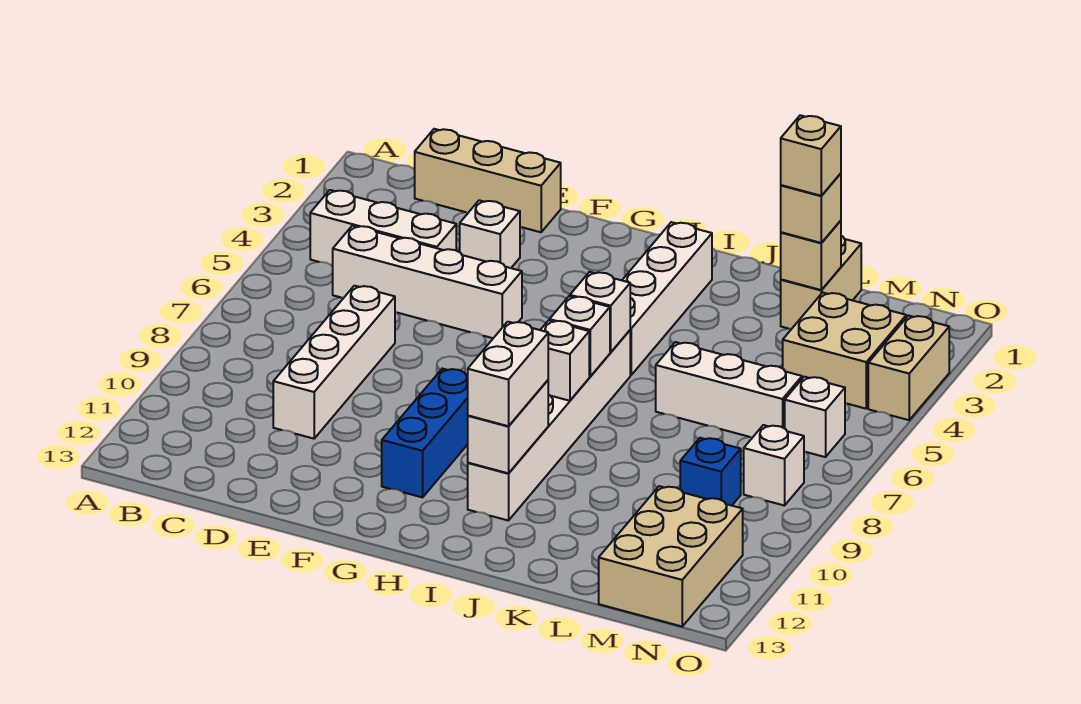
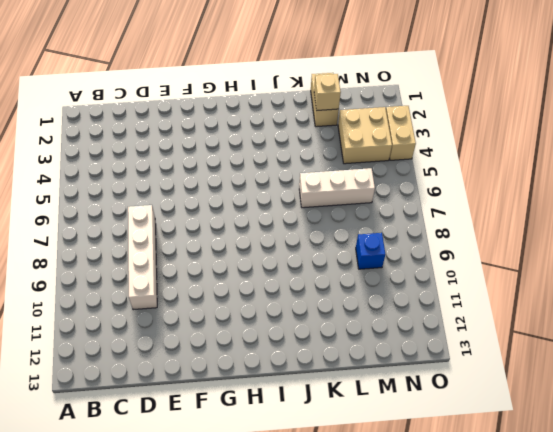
none -> white 1x3 brick [310,190,456,266]
none -> tan 1x3 brick [415,129,561,232]
none -> white 1x4 brick [333,226,522,338]

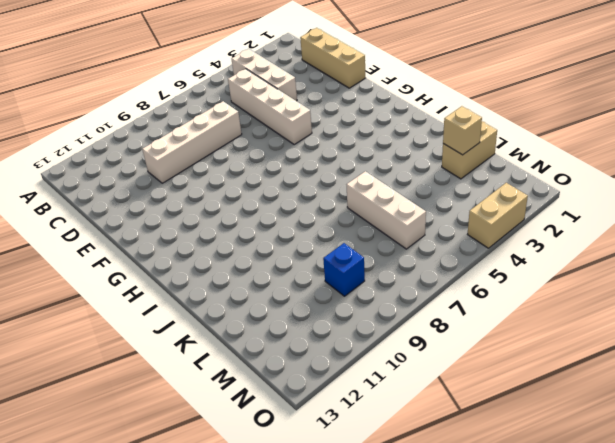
none -> white 1x1 brick [460,200,520,268]
none -> blue 1x3 brick [382,369,468,497]
none -> white 1x4 brick [622,222,712,375]

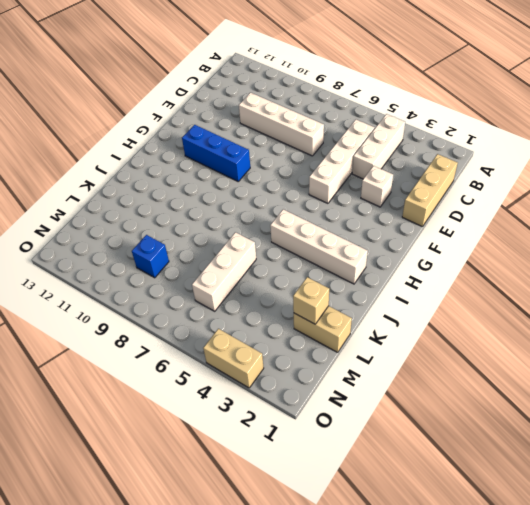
none -> white 1x6 brick [468,330,630,521]
none -> tan 2x2 brick [783,293,906,409]
none -> tan 2x3 brick [599,486,743,626]

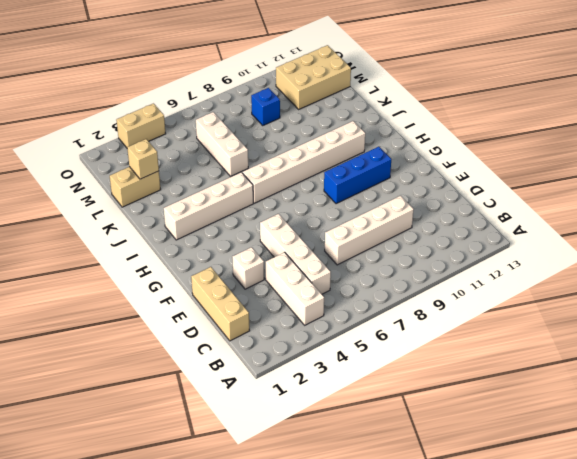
none -> tan 2x2 brick [783,293,906,409]
none -> white 1x1 brick [785,377,845,457]
none -> white 1x1 brick [744,425,804,506]

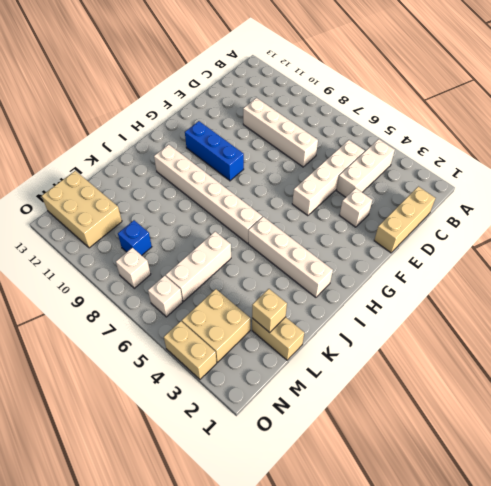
none -> white 1x1 brick [570,272,630,352]
none -> white 1x1 brick [549,296,610,376]
none -> white 1x1 brick [541,320,589,401]

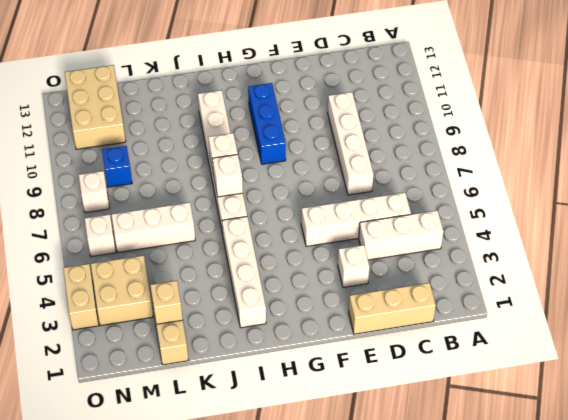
none -> white 1x1 brick [570,272,630,352]
none -> white 1x2 brick [468,380,548,473]
none -> white 1x2 brick [468,322,548,426]

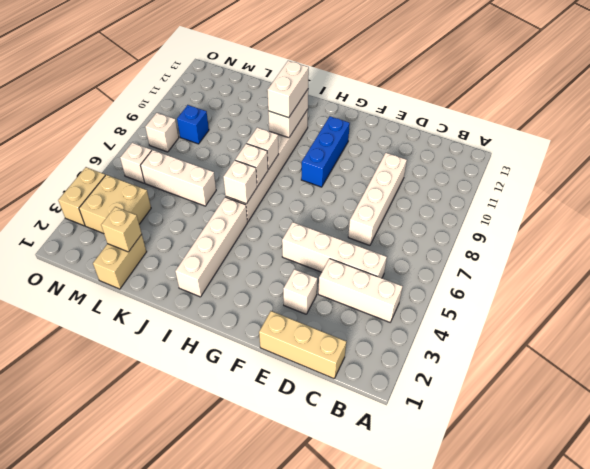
none -> tan 2x3 brick [599,486,743,626]
none -> tan 1x1 brick [781,173,841,243]
none -> tan 1x1 brick [781,115,841,196]

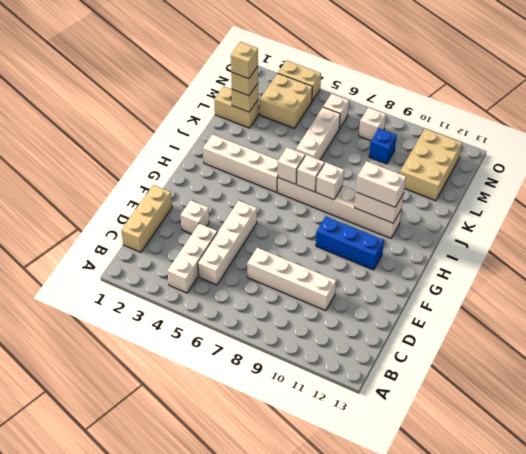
tan 2x3 brick [400,129,462,201] -> tan 2x3 brick turned to [599,486,743,626]

